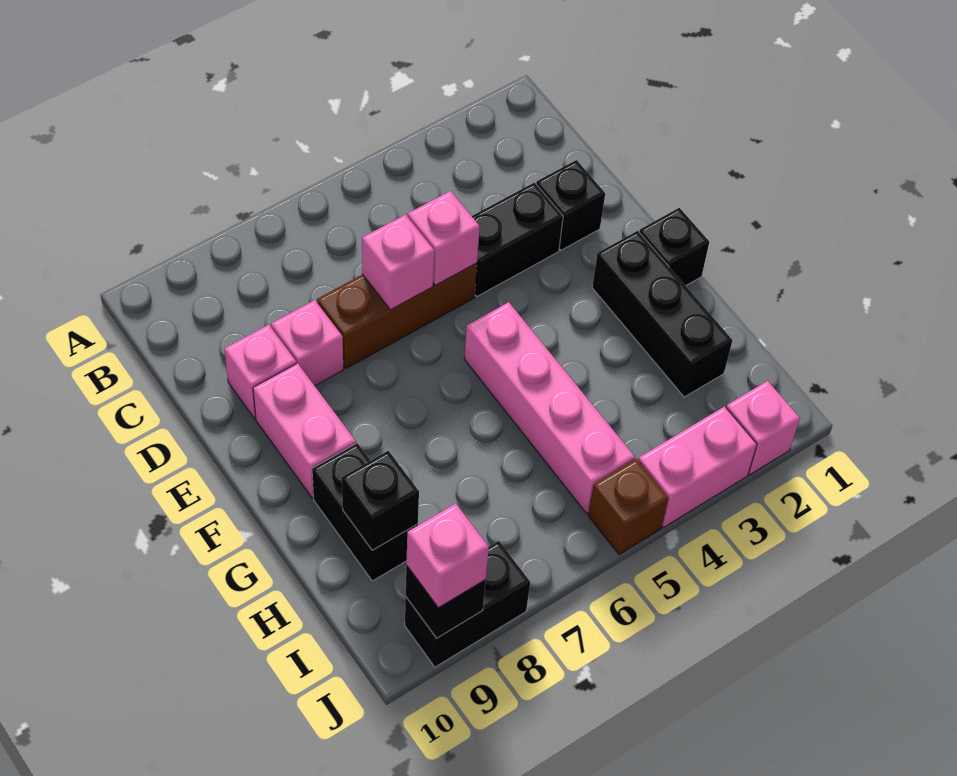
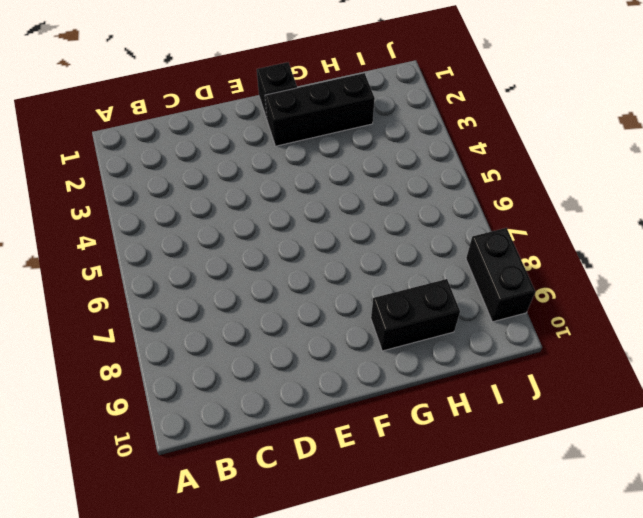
none -> black 1x1 brick [536,160,605,250]
none -> black 1x2 brick [472,183,563,296]
none -> brown 1x3 brick [317,263,477,369]

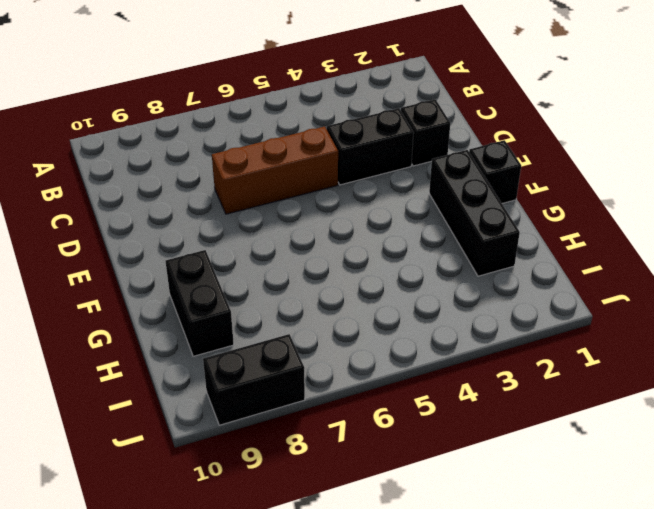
none -> pink 1x1 brick [271,300,343,386]
none -> pink 1x1 brick [224,325,296,419]
none -> pink 1x2 brick [253,363,356,498]

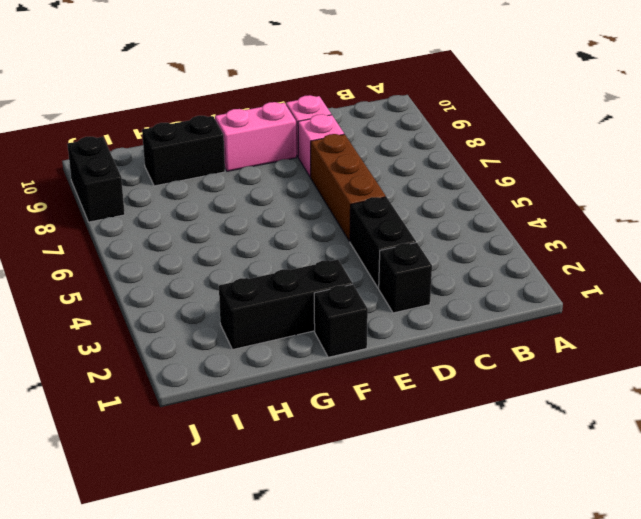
none -> pink 1x4 brick [464,302,635,513]
none -> pink 1x1 brick [726,381,800,475]
none -> pink 1x2 brick [638,406,757,527]

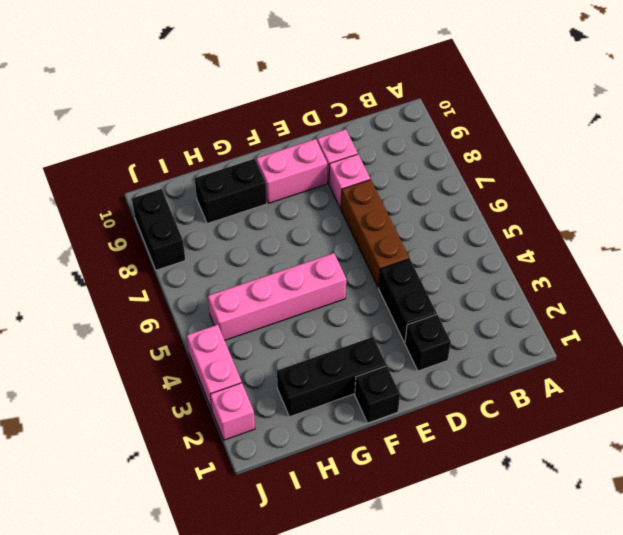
none -> brown 1x1 brick [588,459,668,555]
none -> pink 1x1 brick [408,191,480,285]
none -> pink 1x1 brick [362,215,434,310]

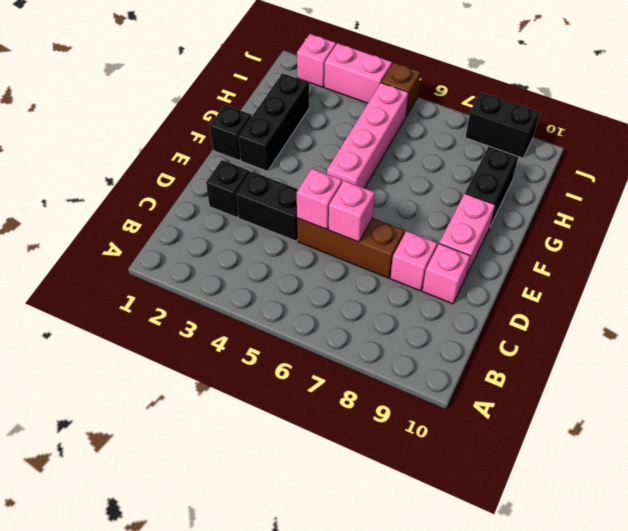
none -> black 1x1 brick [342,451,419,550]
none -> black 1x1 brick [406,565,486,638]
none -> pink 1x1 brick [406,504,489,608]

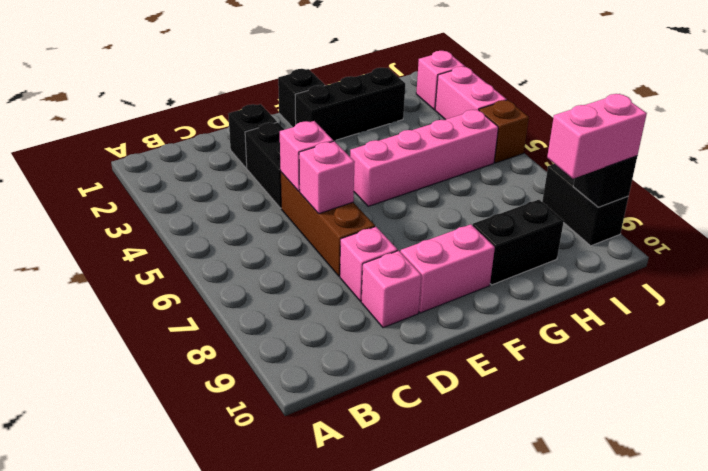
pink 1x2 brick [547,94,647,179] -> pink 1x1 brick [406,504,489,608]
none -> black 1x1 brick [342,451,419,550]

